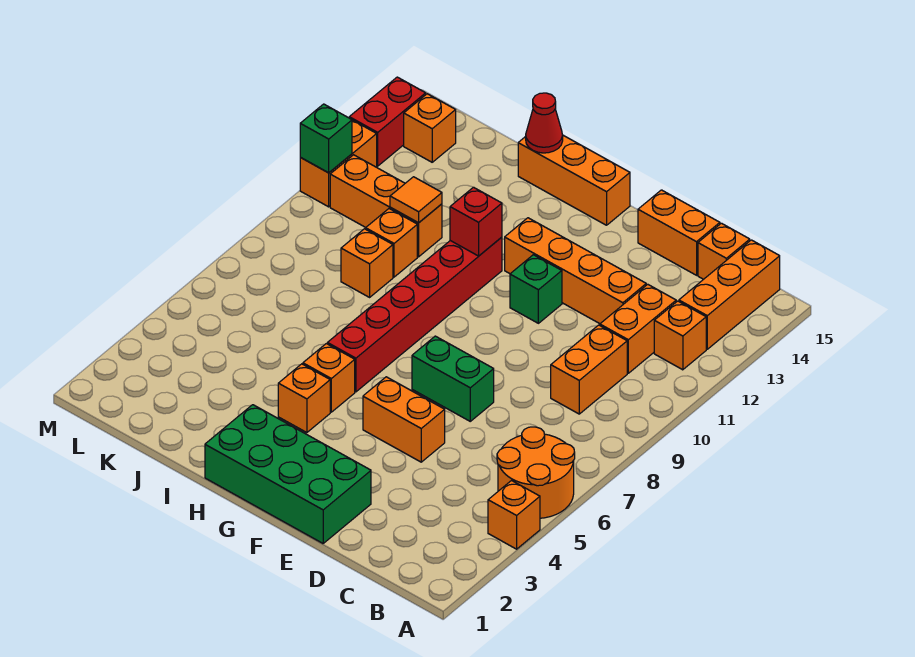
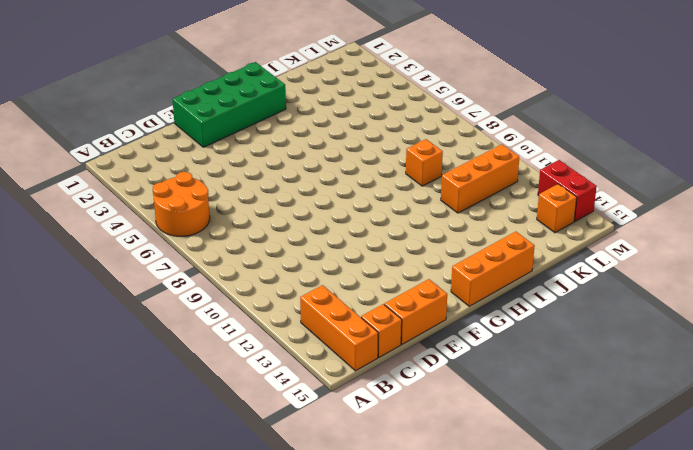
none -> orange 1x1 brick [488,481,540,549]
none -> orange 1x1 brick [654,301,706,370]
none -> orange 1x2 brick [551,325,627,414]

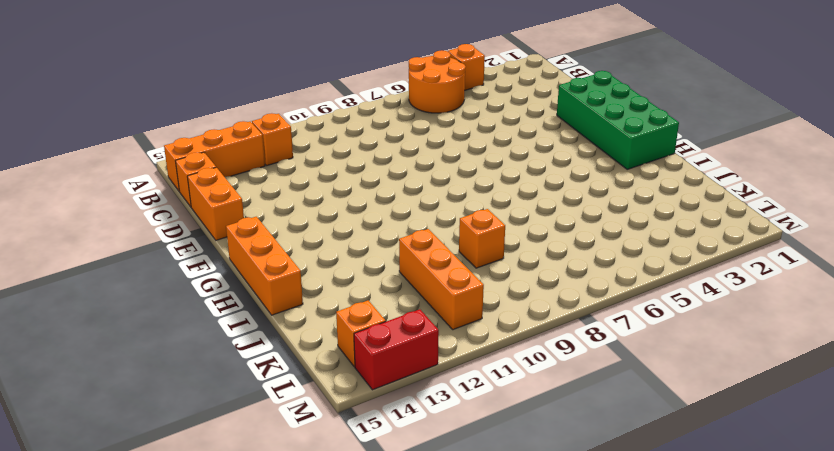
none -> orange 1x2 brick [551,325,627,414]
none -> orange 1x2 brick [600,284,676,373]
none -> orange 1x4 brick [505,218,646,324]

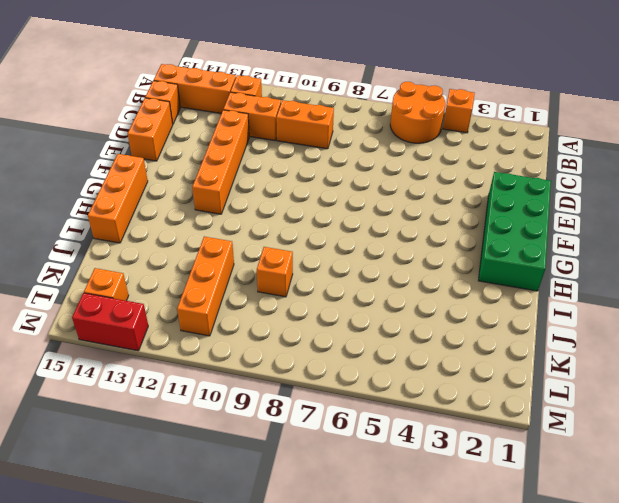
none -> orange 1x2 brick [363,377,445,462]
none -> green 1x2 brick [412,336,494,421]
none -> green 1x1 brick [510,255,562,323]

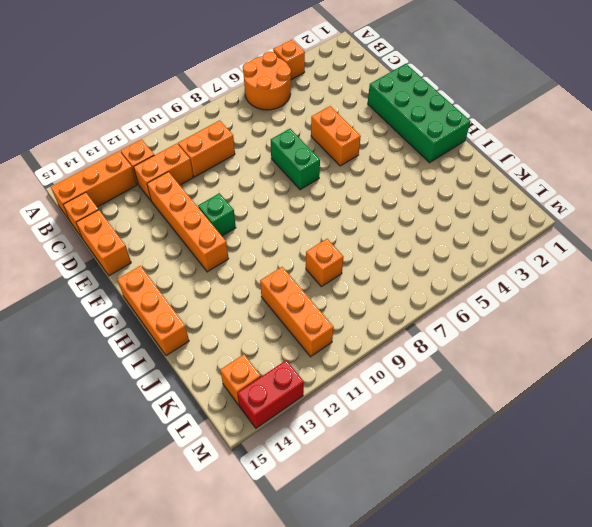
none -> orange 1x1 brick [278,364,330,433]
none -> orange 1x1 brick [303,344,355,412]
none -> red 1x6 brick [327,237,502,392]

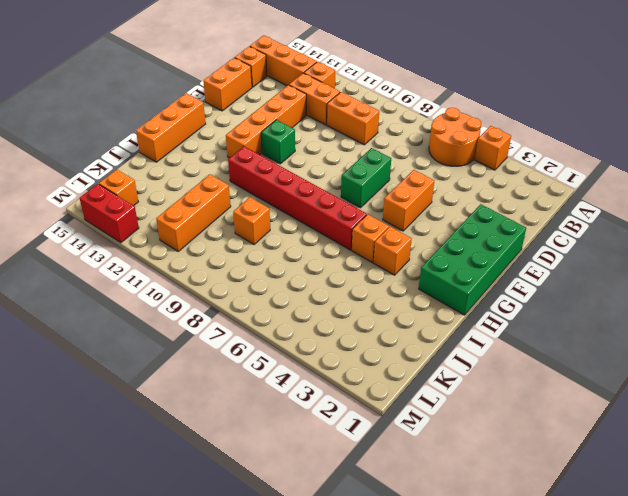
none -> orange 1x1 brick [366,209,417,277]
none -> orange 1x2 brick [300,120,377,207]
none -> red 1x1 brick [450,187,502,256]

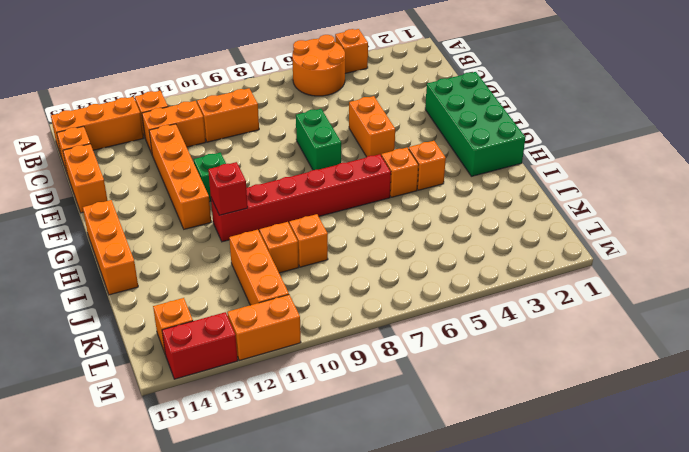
none -> red 1x1 cone [526,93,563,153]
none -> orange 1x1 tile [390,177,442,223]
none -> green 1x1 brick [300,104,352,173]

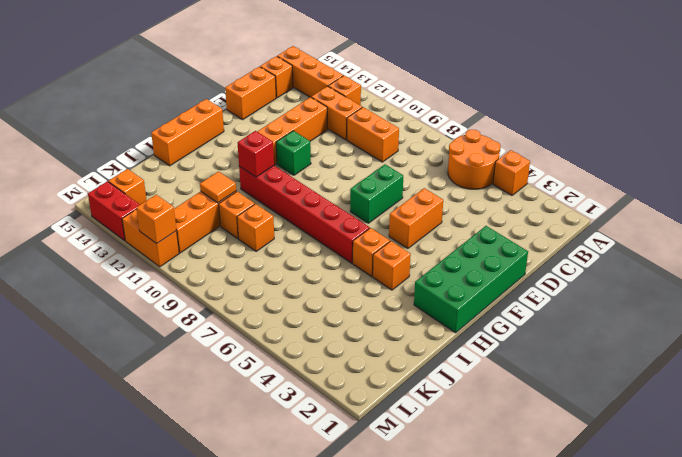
orange 1x1 brick [136,195,176,244] -> green 1x1 brick [300,104,352,173]
none -> red 1x1 cone [526,93,563,153]

